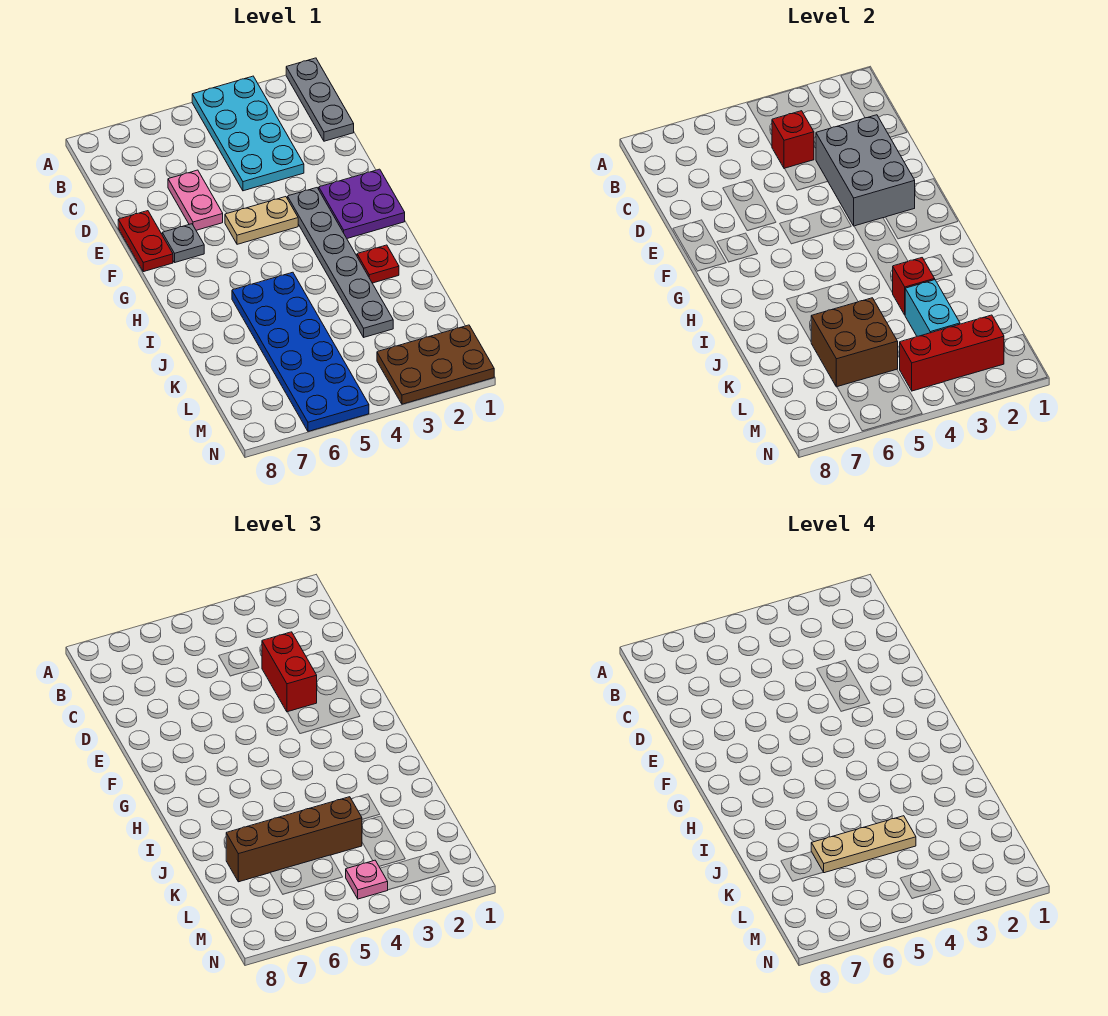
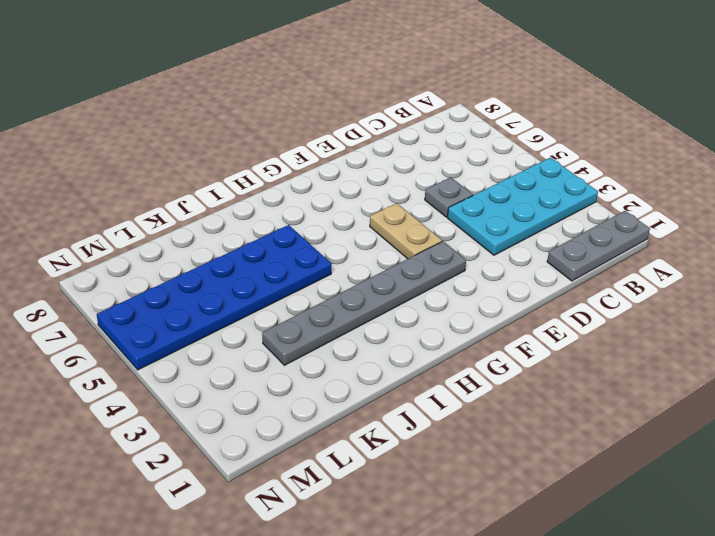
grey 1x1 plate [425,177,473,217] -> grey 1x1 plate moved to [162,224,204,262]
none -> pink 1x2 plate [168,170,223,230]
none -> red 1x2 plate [118,211,173,272]
none -> purple 2x2 plate [319,169,405,238]

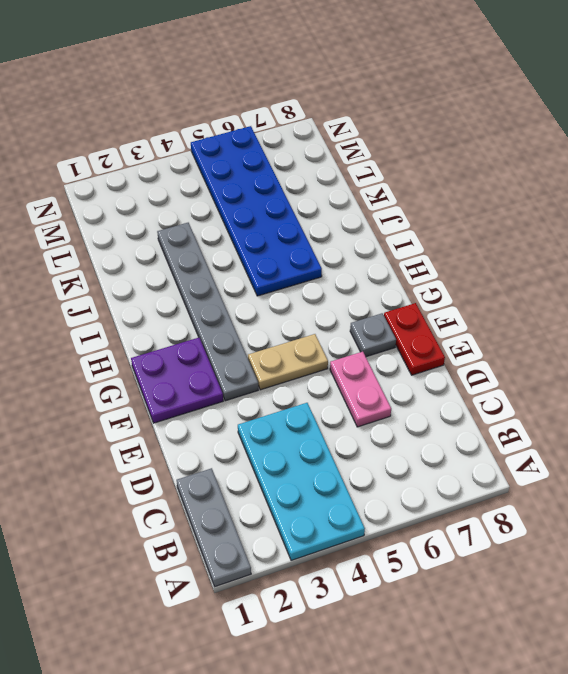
none -> red 1x1 plate [357,245,399,283]
none -> brown 2x3 plate [377,325,494,404]
none -> red 1x1 brick [772,111,814,169]

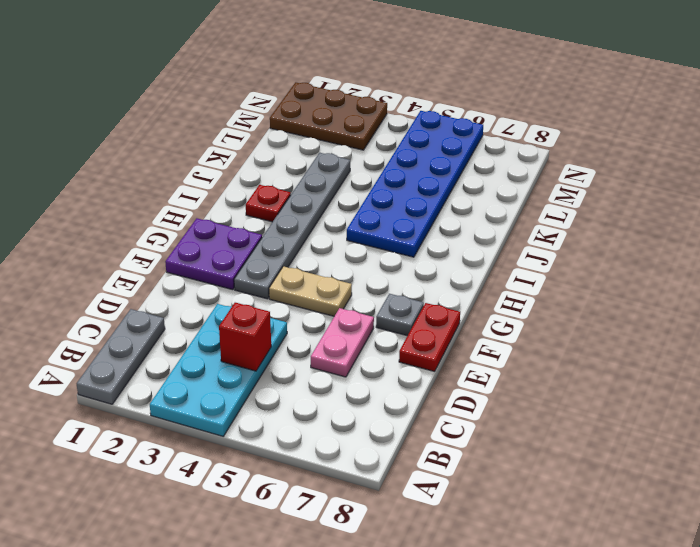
none -> grey 2x3 brick [816,115,915,226]
none -> red 1x1 brick [893,258,935,315]
none -> cyan 1x2 brick [905,280,960,336]

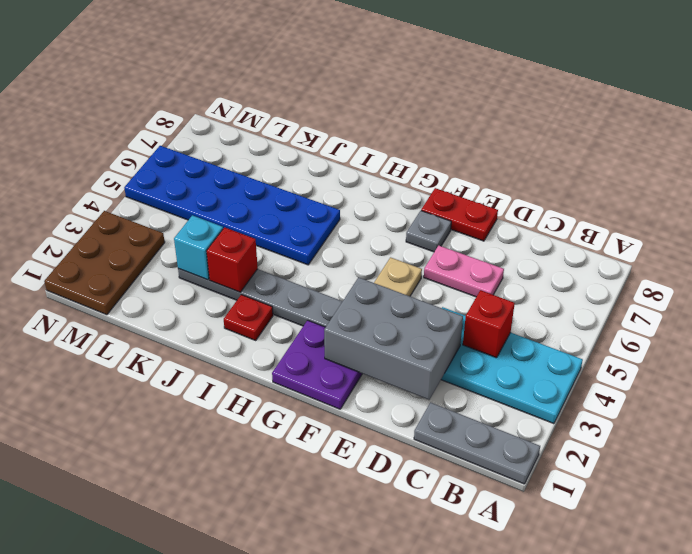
cyan 1x1 brick [174,215,223,280] -> cyan 1x2 brick [905,280,960,336]
none -> brown 2x2 brick [811,298,898,387]
none -> red 1x3 brick [900,315,1004,391]
none -> red 1x2 brick [262,632,317,712]

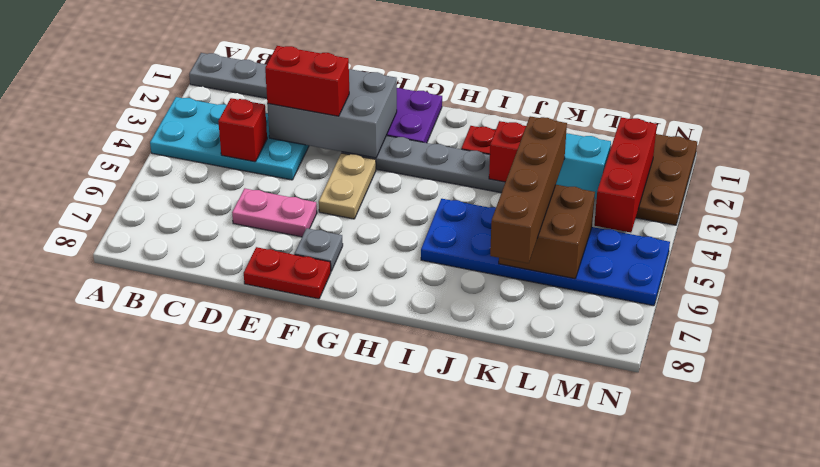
none -> pink 1x1 plate [346,860,388,899]
none -> tan 1x3 plate [811,816,916,873]

